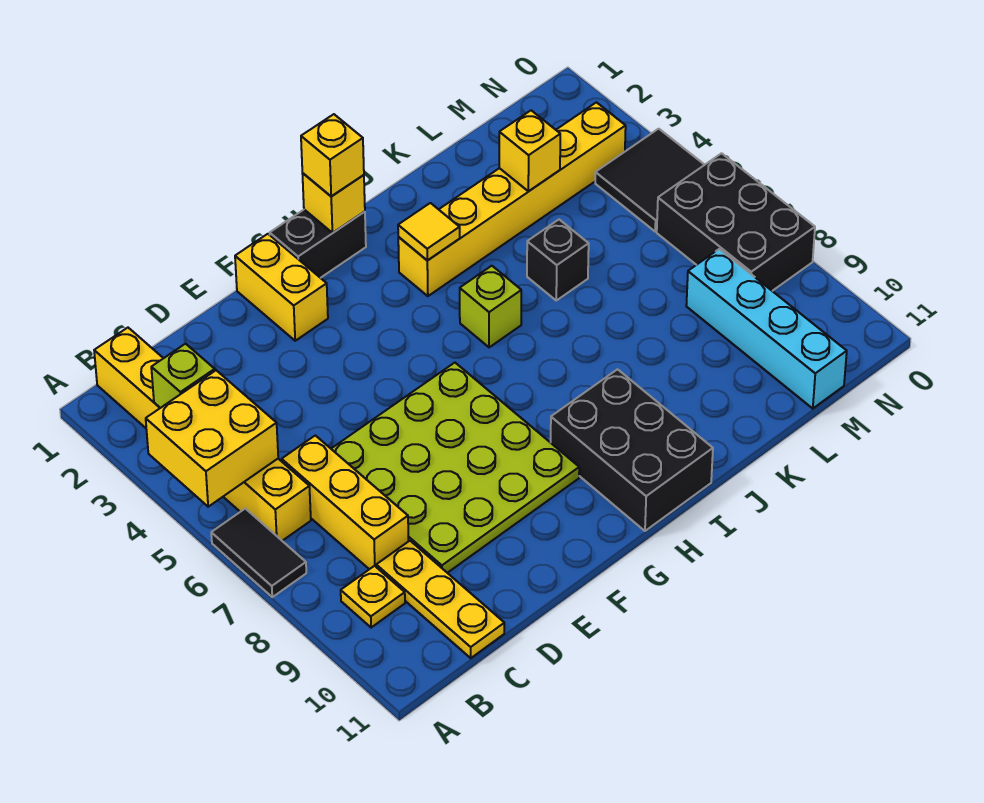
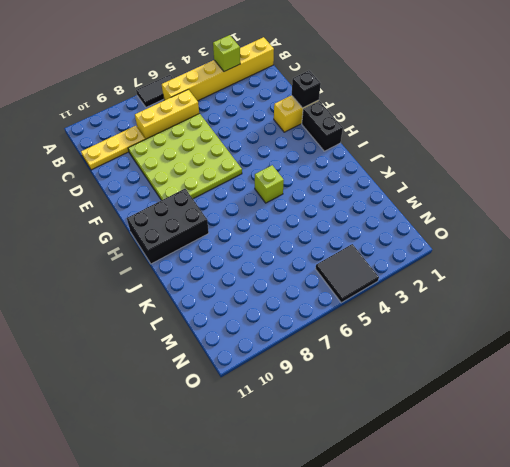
black 1x1 brick [292,71,321,108] -> black 1x1 brick moved to [527,220,589,300]
none -> yellow 1x1 plate [341,566,405,628]
none -> yellow 1x6 brick [398,102,626,296]
none -> cyan 1x4 brick [686,249,847,408]

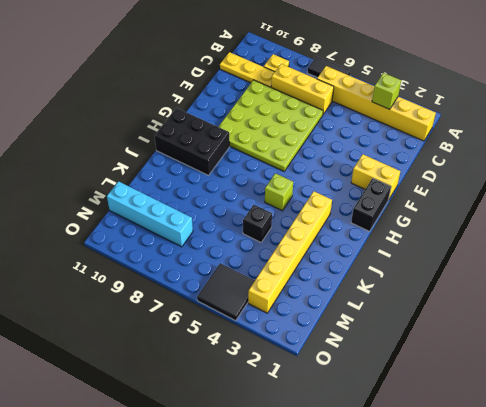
none -> black 2x3 brick [657,153,815,291]
none -> yellow 2x2 brick [146,370,278,507]
none -> yellow 1x1 brick [302,173,365,233]

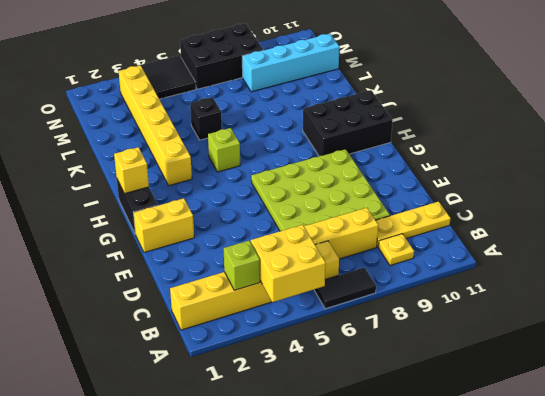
none -> yellow 1x1 tile [398,203,460,261]
none -> yellow 1x1 brick [499,110,560,191]
none -> yellow 1x1 brick [301,114,364,196]

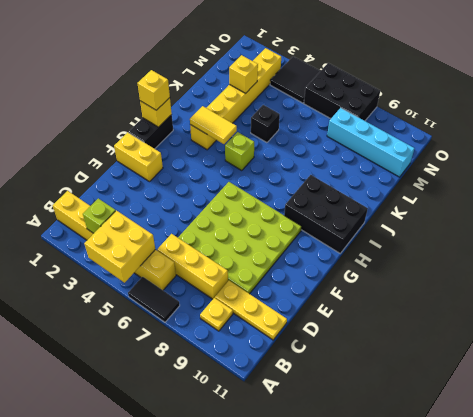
yellow 1x2 tile [190,106,237,144] -> yellow 1x1 tile [398,203,460,261]

